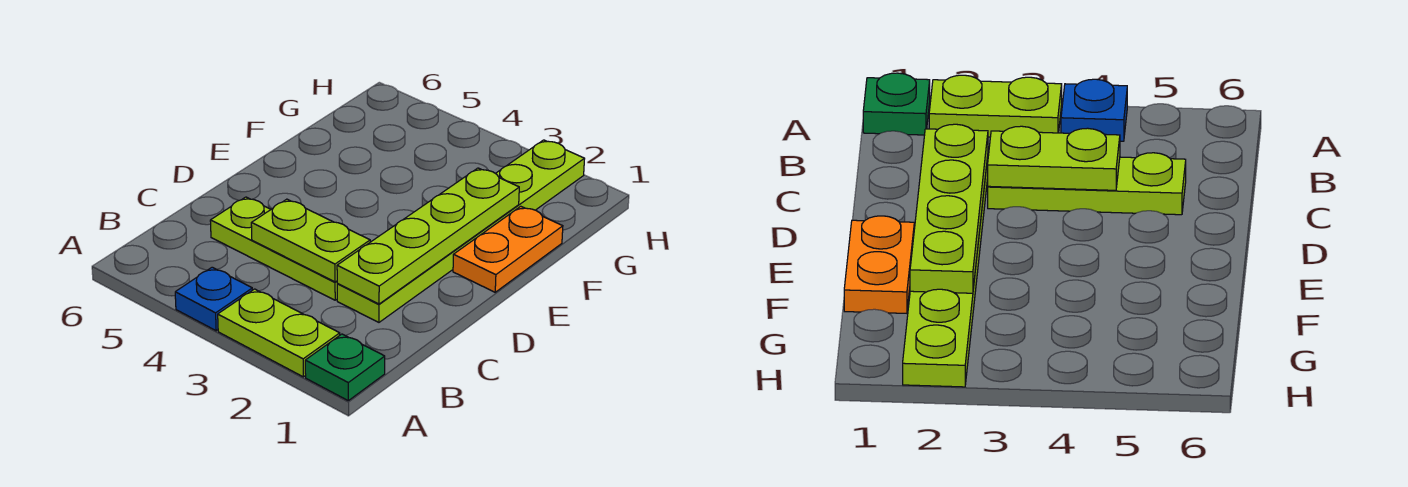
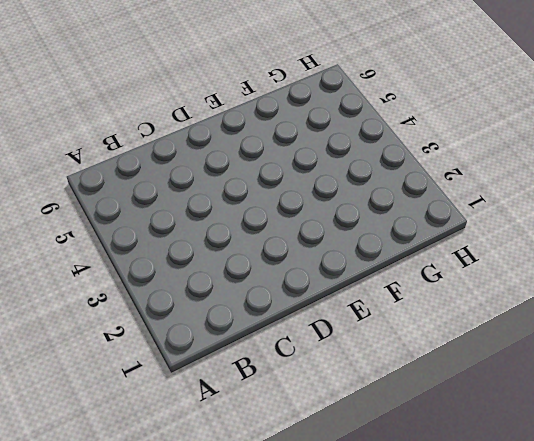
none -> green 1x1 plate [305,334,385,401]
none -> lime 1x2 plate [218,289,340,377]

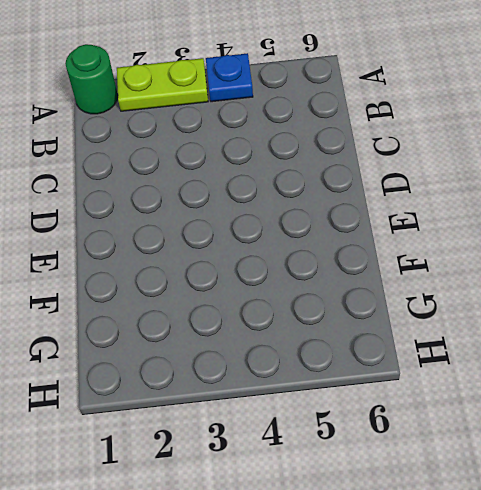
green 1x1 round brick [65,44,118,114] -> green 1x1 plate [305,334,385,401]
none -> lime 1x6 plate [337,140,584,322]
none -> lime 1x3 plate [210,197,338,300]

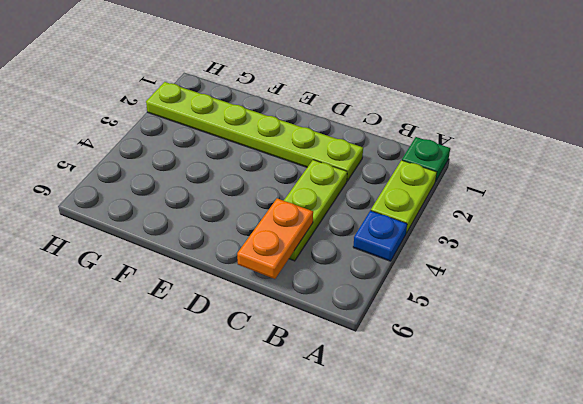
orange 1x2 plate [237,198,313,279] -> orange 1x2 plate turned to [453,206,563,292]
none -> lime 1x4 plate [337,168,519,304]
none -> lime 1x2 plate [251,199,370,282]

